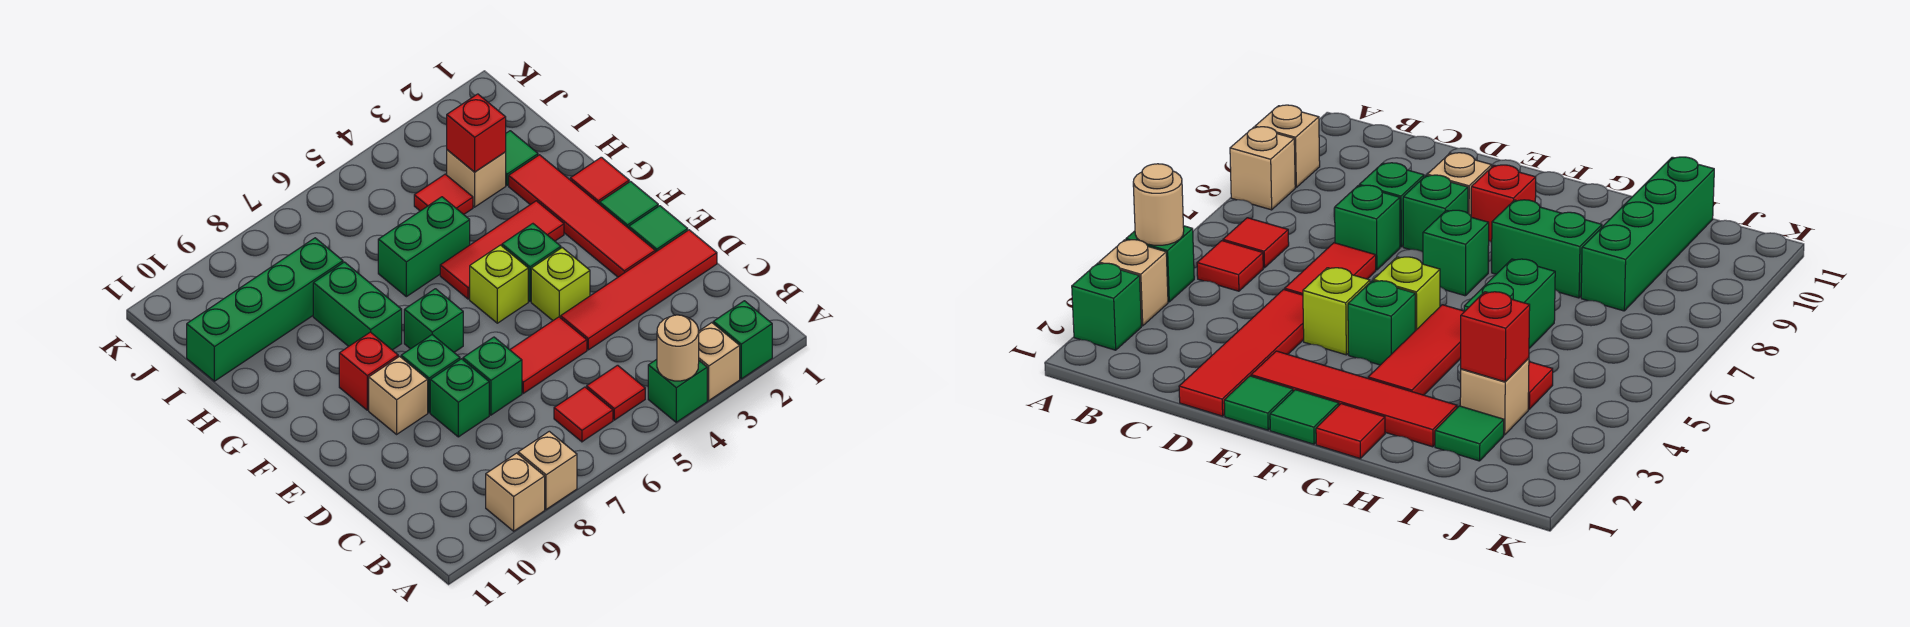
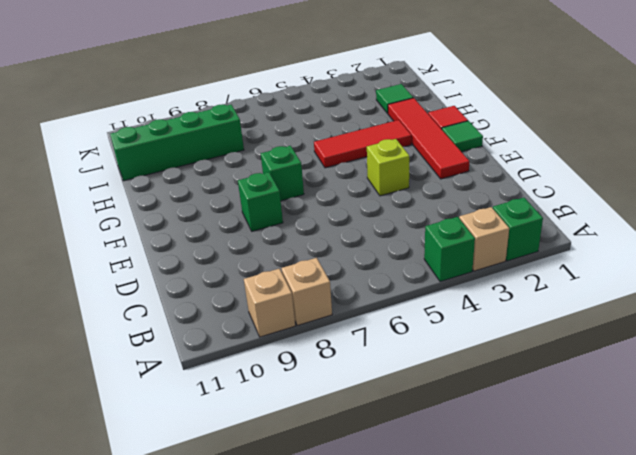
none -> red 1x1 tile [587,365,645,420]
none -> red 1x1 tile [554,387,613,442]
none -> red 1x4 tile [561,230,717,350]
none -> red 1x2 tile [510,317,587,393]

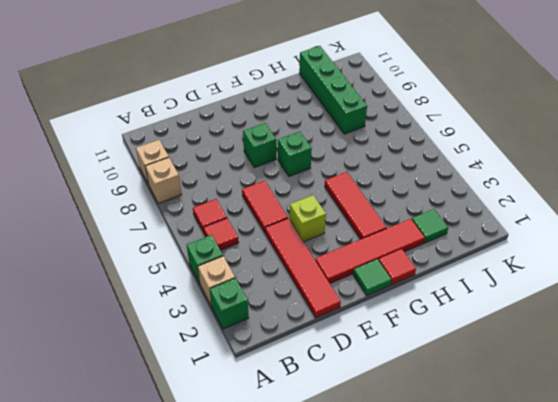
none -> green 1x1 brick [463,337,522,415]
none -> green 1x1 brick [430,359,489,437]
none -> green 1x1 tile [629,206,688,252]
none -> tan 1x1 brick [369,356,428,434]

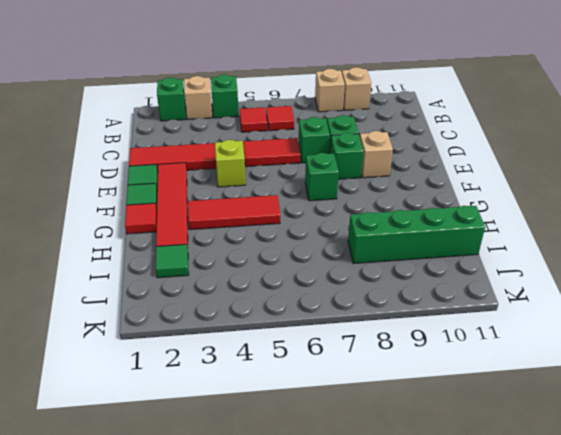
none -> green 1x1 brick [502,224,561,301]
none -> lime 1x1 brick [470,245,528,323]
none -> red 1x1 brick [339,332,398,410]
none -> green 1x2 brick [313,262,402,350]

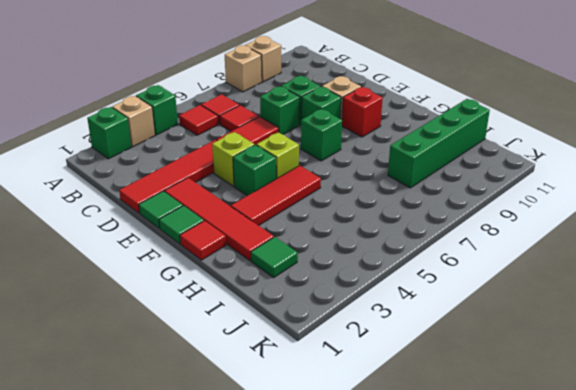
red 1x1 tile [220,105,259,131] -> red 1x1 tile moved to [414,174,473,214]
none -> green 1x2 brick [313,262,402,350]
none -> green 1x2 brick [378,197,470,297]
none -> tan 1x1 brick [447,150,506,207]
none -> tan 1x1 round brick [657,315,699,381]

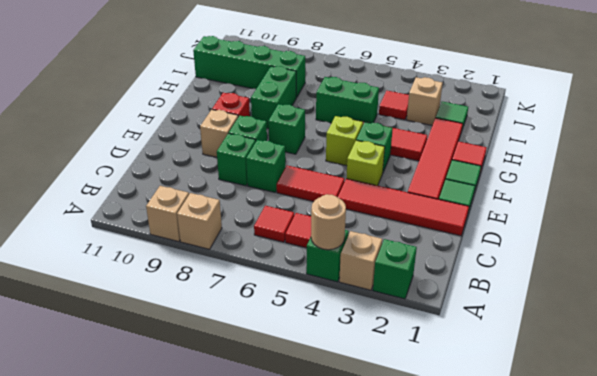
none -> red 1x1 brick [447,94,506,172]

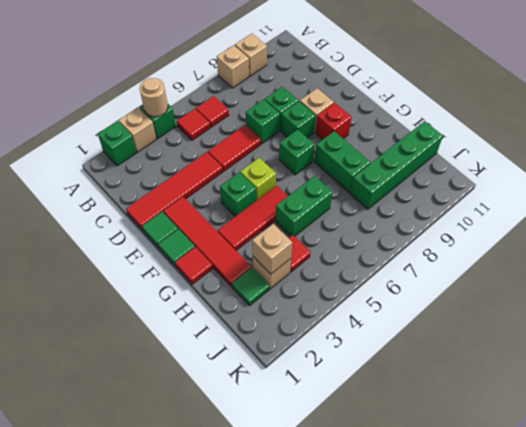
tan 1x1 brick [252,224,292,274] -> red 1x1 brick [447,94,506,172]
none -> lime 1x1 brick [531,248,590,320]

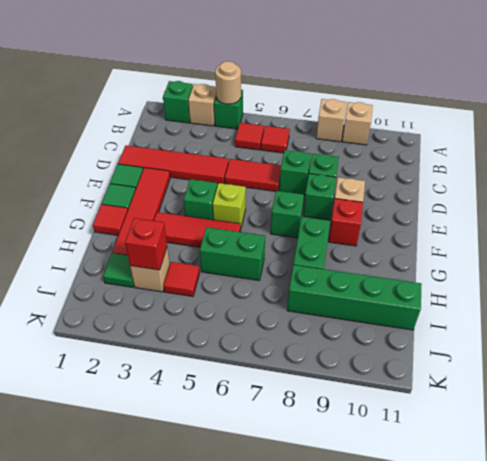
none -> lime 1x1 brick [531,248,590,320]

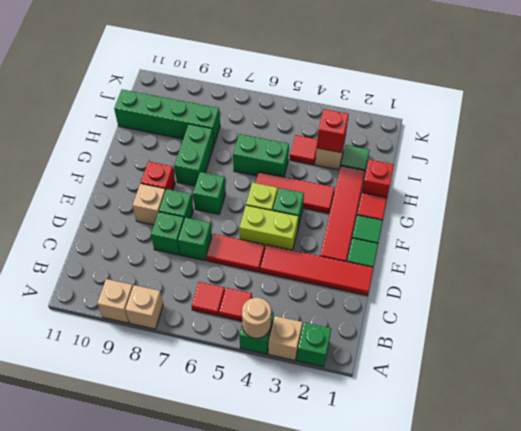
lime 1x2 brick [239,205,298,250] -> lime 1x1 brick [531,248,590,320]
red 1x1 brick [362,159,394,198] -> none

